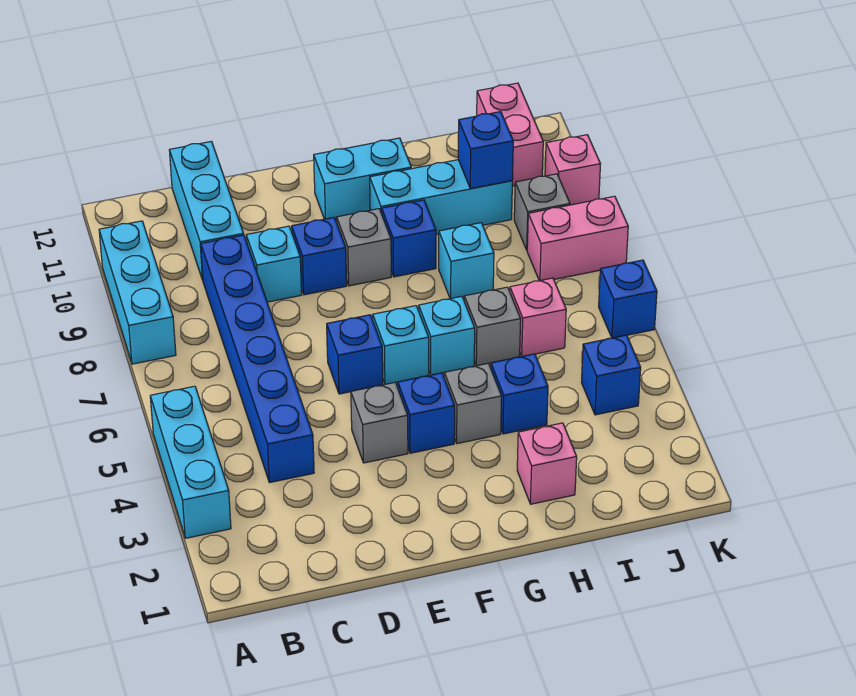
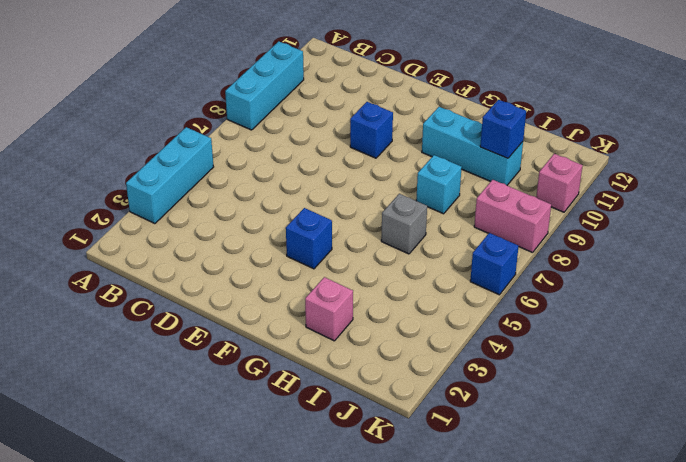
none -> blue 1x6 brick [201,235,314,483]
none -> cyan 1x3 brick [169,141,244,280]
none -> cyan 1x1 brick [246,226,302,302]

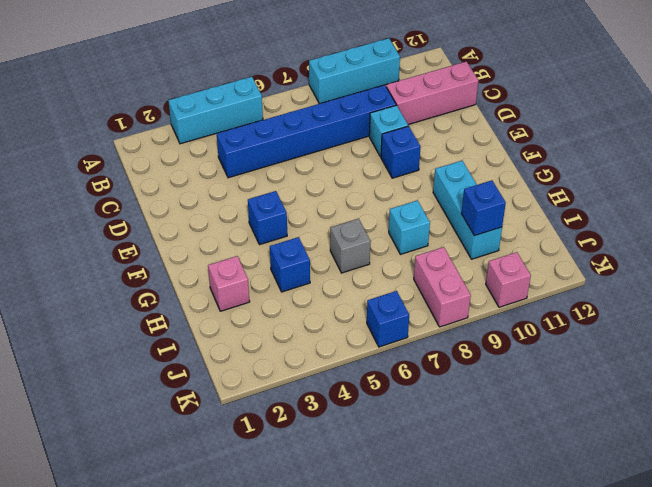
pink 1x3 brick [386,62,478,125] -> cyan 1x3 brick [169,141,244,280]
none -> grey 1x1 brick [351,382,408,463]
none -> blue 1x1 brick [327,315,383,394]
none -> cyan 1x1 brick [373,306,429,384]

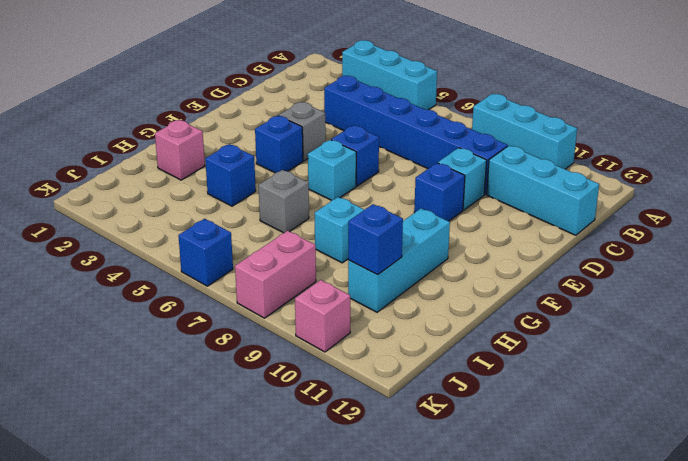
none -> grey 1x1 brick [337,209,391,286]
none -> cyan 1x2 brick [314,138,411,221]
none -> grey 1x1 brick [444,363,502,444]

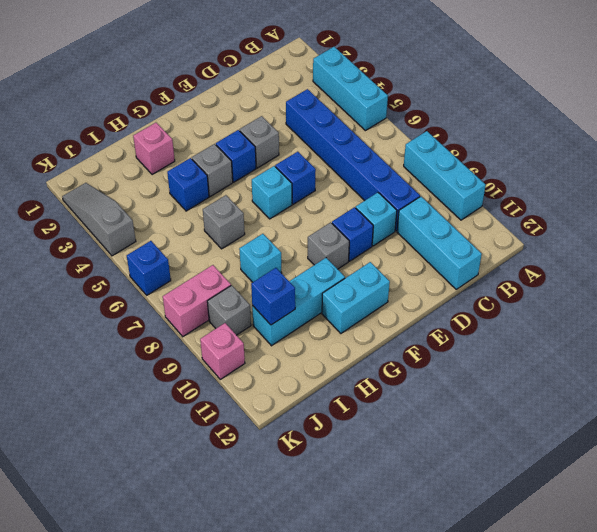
grey 1x3 slope [62,183,136,256] -> none
none -> cyan 1x1 brick [419,296,475,375]
none -> blue 1x1 brick [382,200,436,277]
none -> pink 1x1 brick [510,278,566,356]

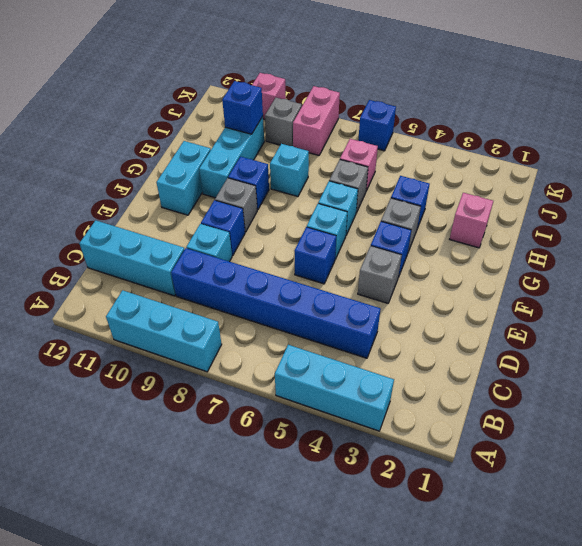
none -> blue 1x1 brick [581,335,641,415]
none -> pink 1x2 brick [477,83,543,186]

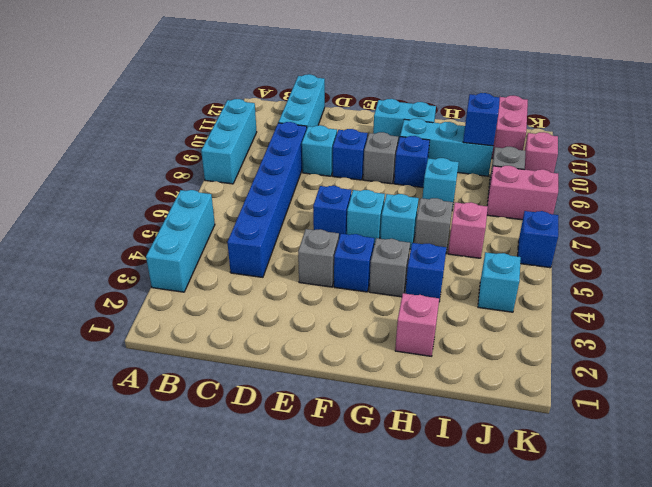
cyan 1x1 brick [478,252,521,312] -> blue 1x1 brick [581,335,641,415]

